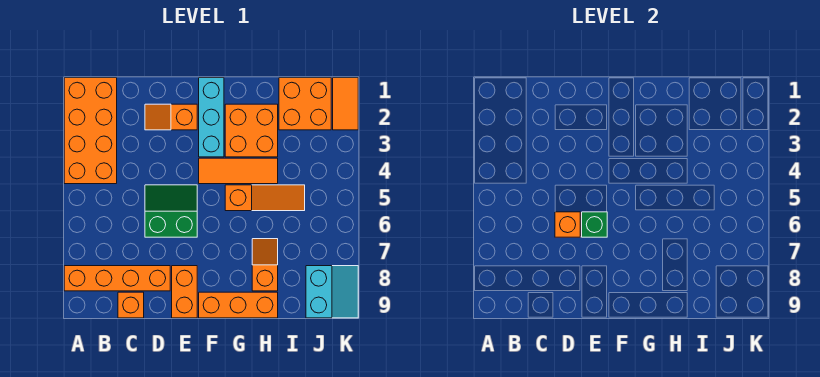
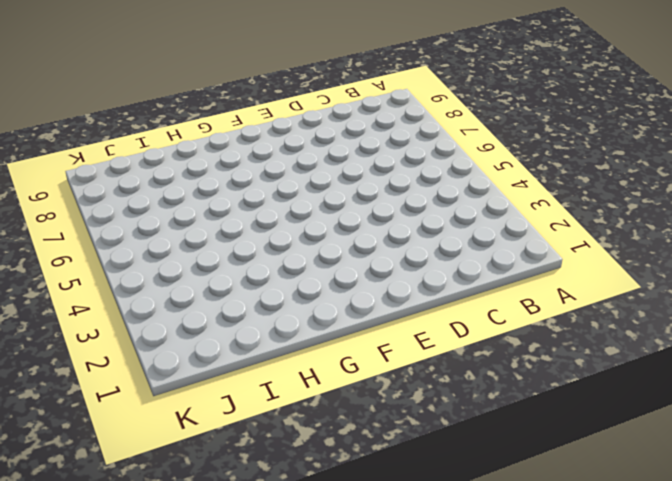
none -> orange 2x4 brick [64,78,117,184]
none -> orange 1x4 brick [64,266,170,291]
none -> orange 1x1 brick [118,292,144,318]

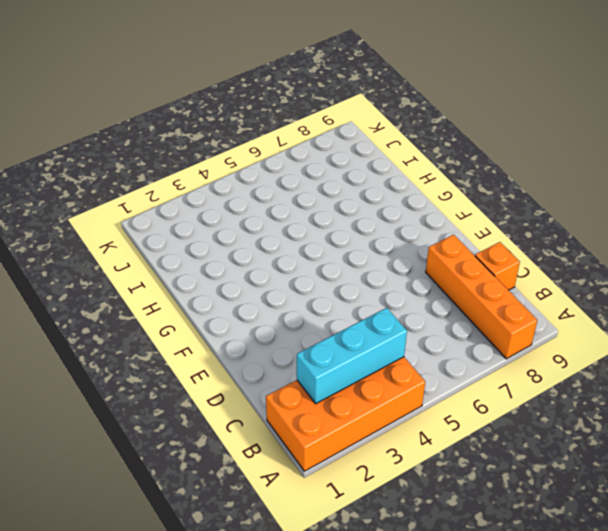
cyan 1x3 brick [297,308,407,404] -> cyan 1x3 brick moved to [199,78,224,157]
none -> orange 1x2 slope [145,104,197,130]
none -> green 2x2 slope [145,185,197,237]
none -> orange 1x2 brick [172,266,197,318]

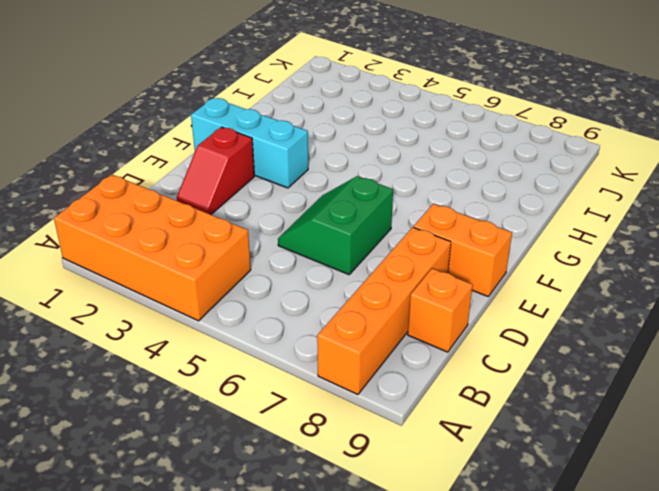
red 1x2 slope [177,127,254,215] -> orange 1x2 slope [145,104,197,130]
none -> orange 1x3 tile [199,158,278,184]
none -> orange 1x3 brick [199,292,278,318]
none -> orange 2x2 brick [225,104,278,157]

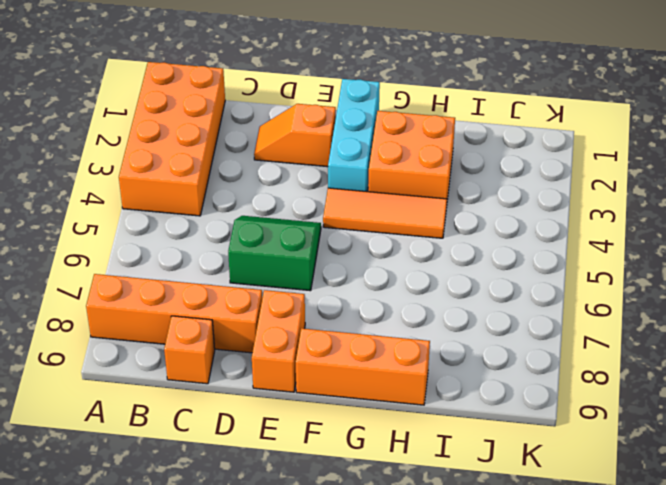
none -> orange 1x3 slope [225,185,305,211]
none -> orange 1x2 slope [252,239,278,291]
none -> orange 2x2 brick [279,78,331,130]

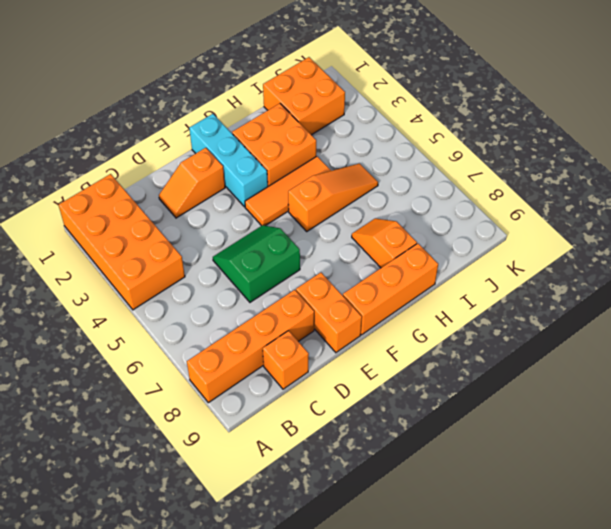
none -> cyan 2x2 slope [306,266,358,318]
none -> orange 1x2 tile [333,78,358,130]
none -> orange 1x1 brick [555,212,580,237]

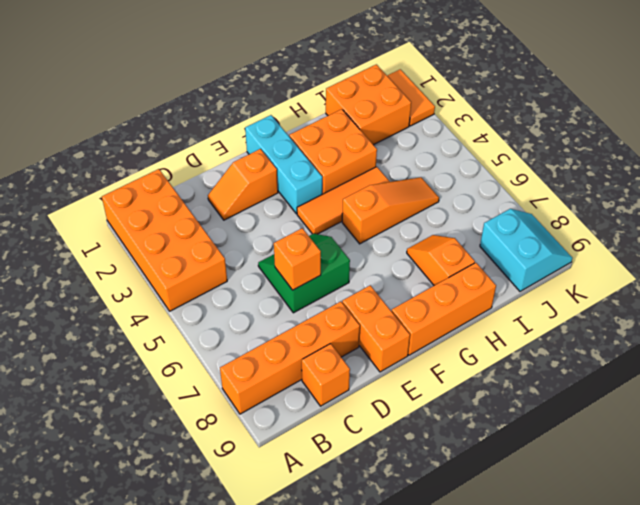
none -> green 1x1 brick [582,212,607,237]

